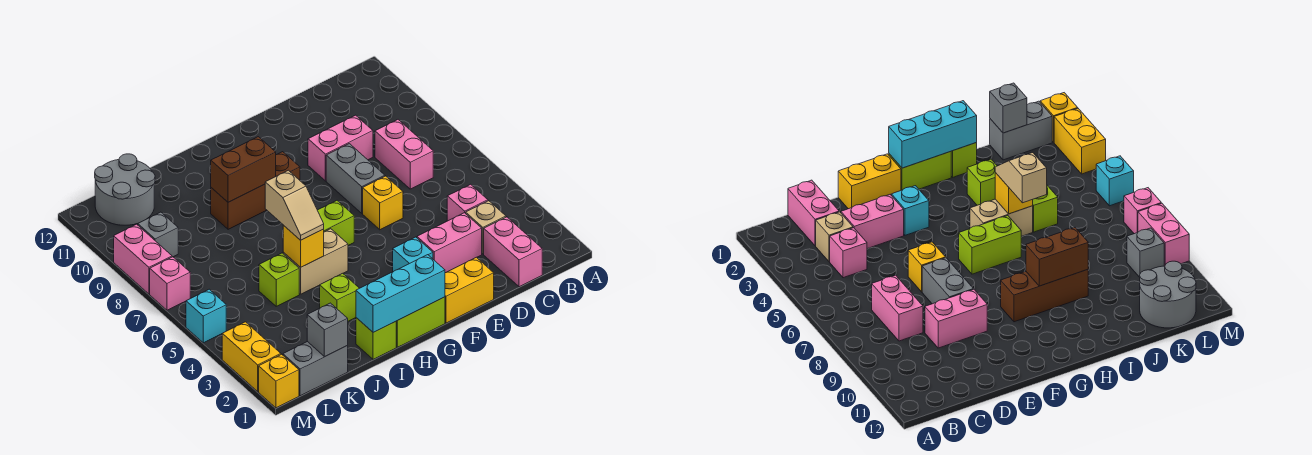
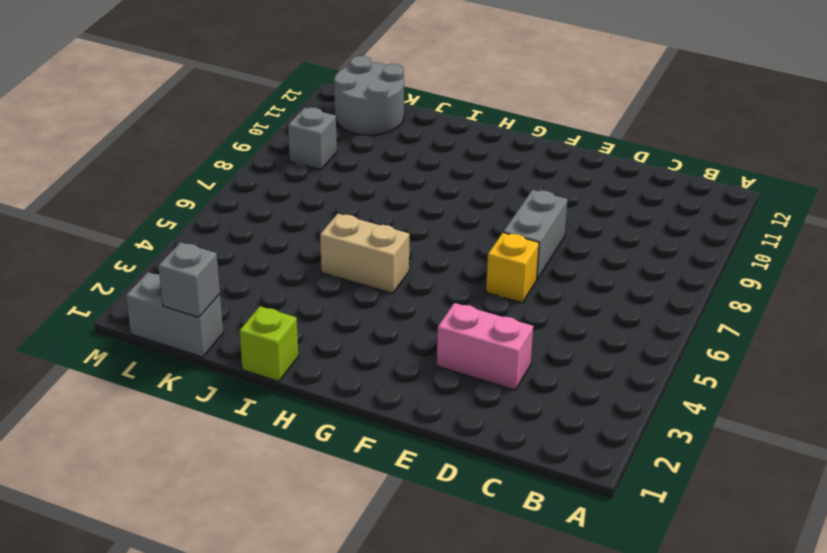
none -> pink 1x2 brick [484,217,542,287]
none -> tan 1x1 brick [466,201,506,254]
none -> pink 1x1 brick [447,184,488,221]
none -> pink 1x2 brick [375,120,433,189]

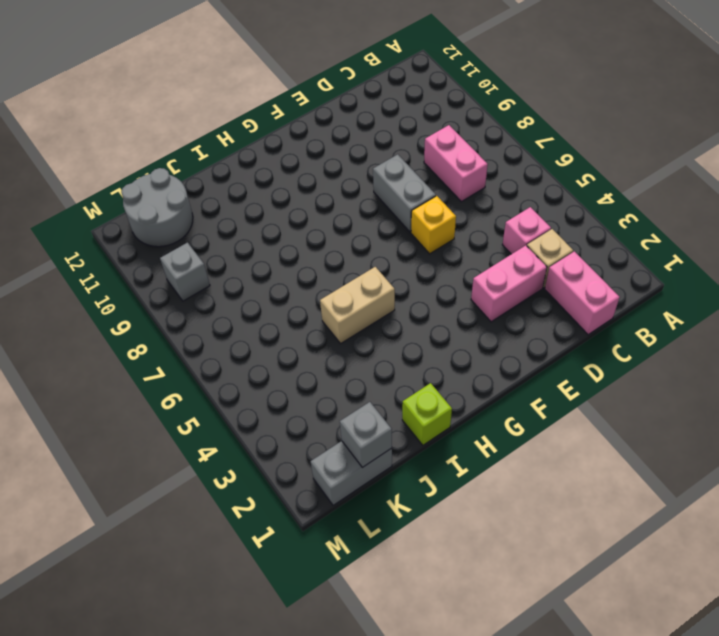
none -> pink 1x2 brick [308,115,373,181]
none -> yellow 1x2 brick [445,257,494,323]
none -> cyan 1x1 brick [393,237,433,272]
none -> lime 1x2 brick [396,297,445,347]

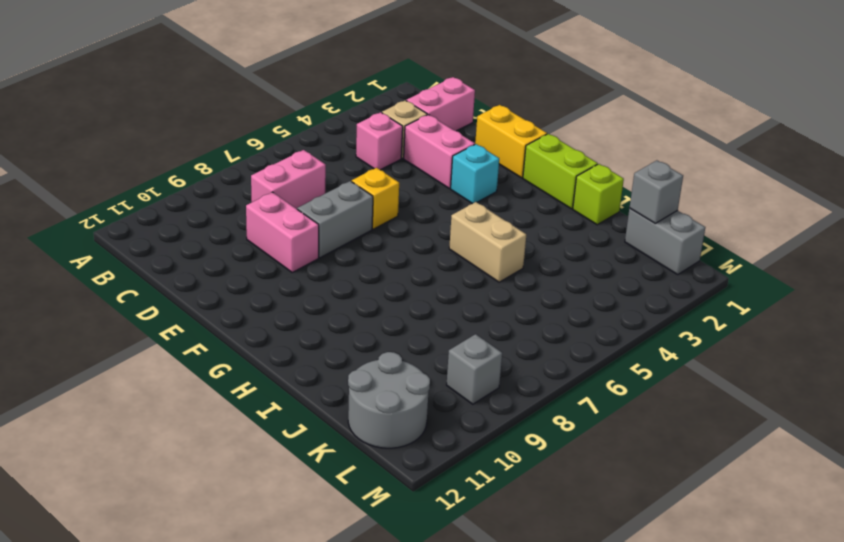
none -> lime 1x2 brick [317,201,354,245]
none -> brown 1x3 brick [211,152,300,229]
none -> lime 1x1 brick [320,273,359,321]
none -> lime 1x1 brick [259,253,299,306]

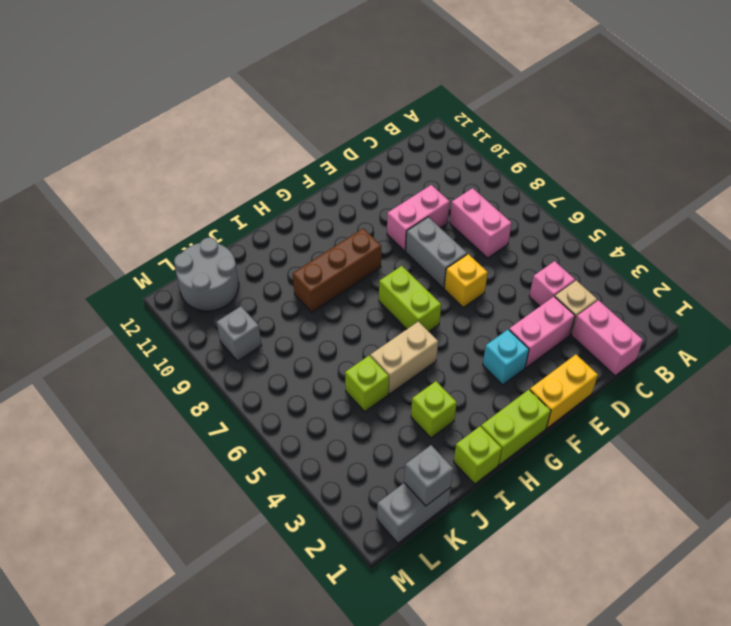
lime 1x2 brick [379,266,441,331] -> lime 1x2 brick turned to [317,201,354,245]
none -> yellow 1x1 brick [259,354,299,408]
none -> yellow 1x2 brick [222,322,281,391]
none -> cyan 1x1 brick [186,289,226,343]
none -> pink 1x1 brick [150,257,190,310]

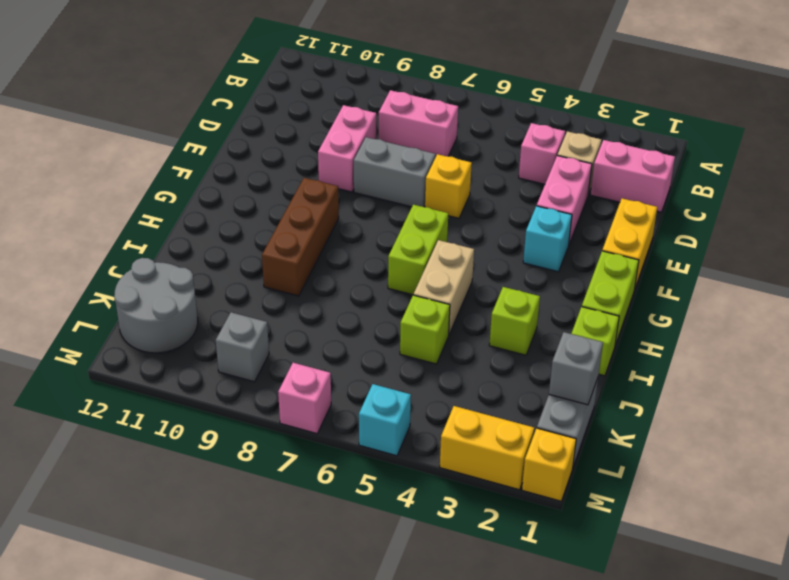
none -> pink 1x2 brick [114,224,172,294]
none -> cyan 1x3 brick [356,255,445,332]
none -> brown 1x2 brick [211,137,276,202]
none -> yellow 1x1 brick [283,225,324,267]

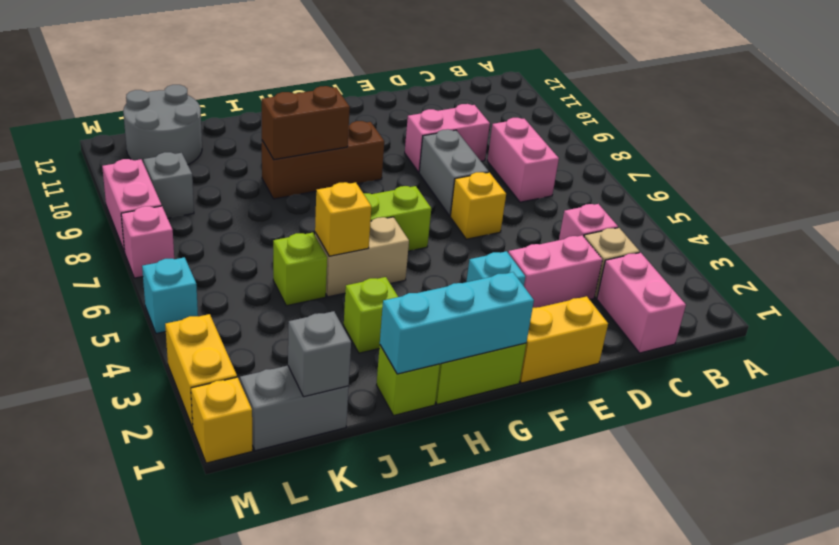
none -> tan 1x2 slope [265,170,324,240]

